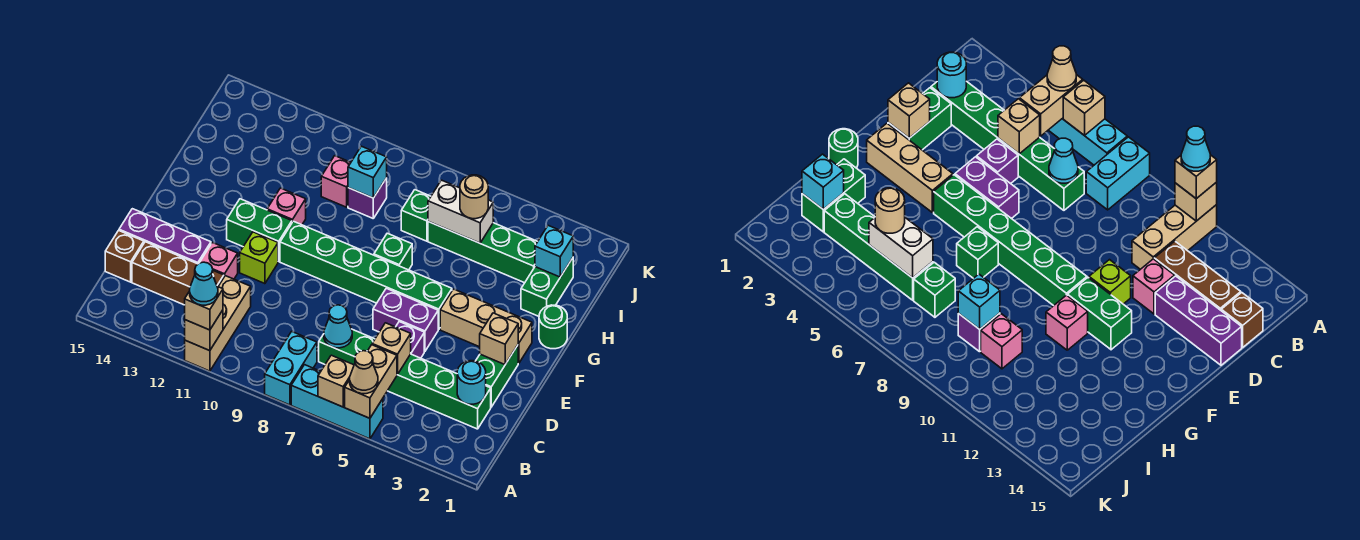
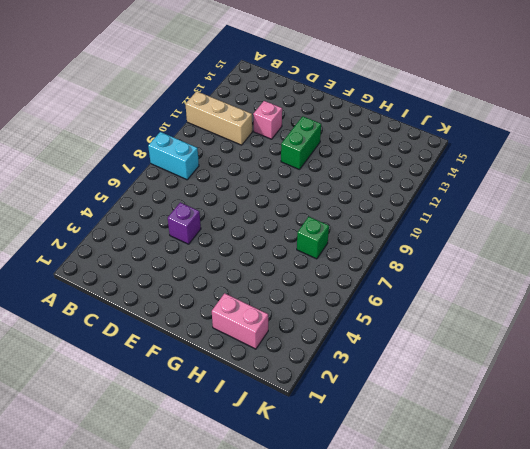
pink 1x2 brick [212,293,268,349] -> green 1x2 brick [521,258,573,316]
none -> cyan 1x3 brick [291,365,383,439]
none -> green 1x6 brick [319,329,491,429]
none -> brown 1x3 brick [132,242,224,305]
none -> brown 1x1 brick [105,230,144,282]

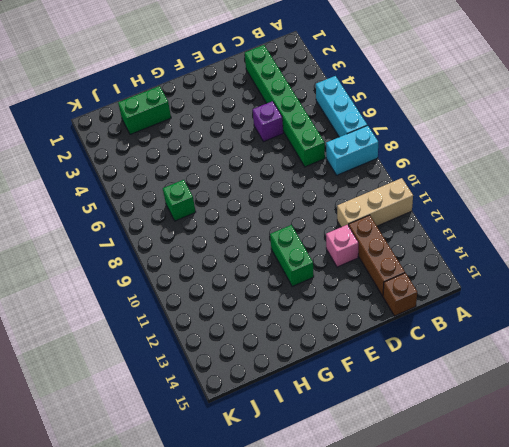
none -> green 1x2 brick [476,345,518,407]
none -> purple 1x3 brick [119,209,211,264]
none -> purple 1x2 brick [373,288,438,351]
none -> lime 1x1 brick [240,232,278,284]

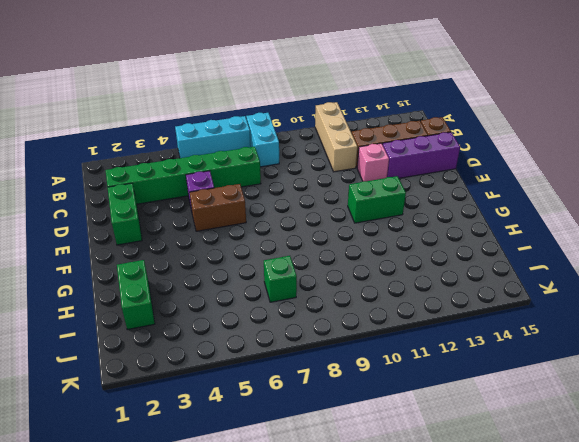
brown 1x2 brick [190,184,246,231] -> purple 1x2 brick [373,288,438,351]
none -> lime 1x1 brick [240,232,278,284]
none -> tan 1x3 brick [440,289,532,363]
none -> green 1x6 brick [280,221,452,329]
none -> green 1x1 round brick [539,305,567,349]

